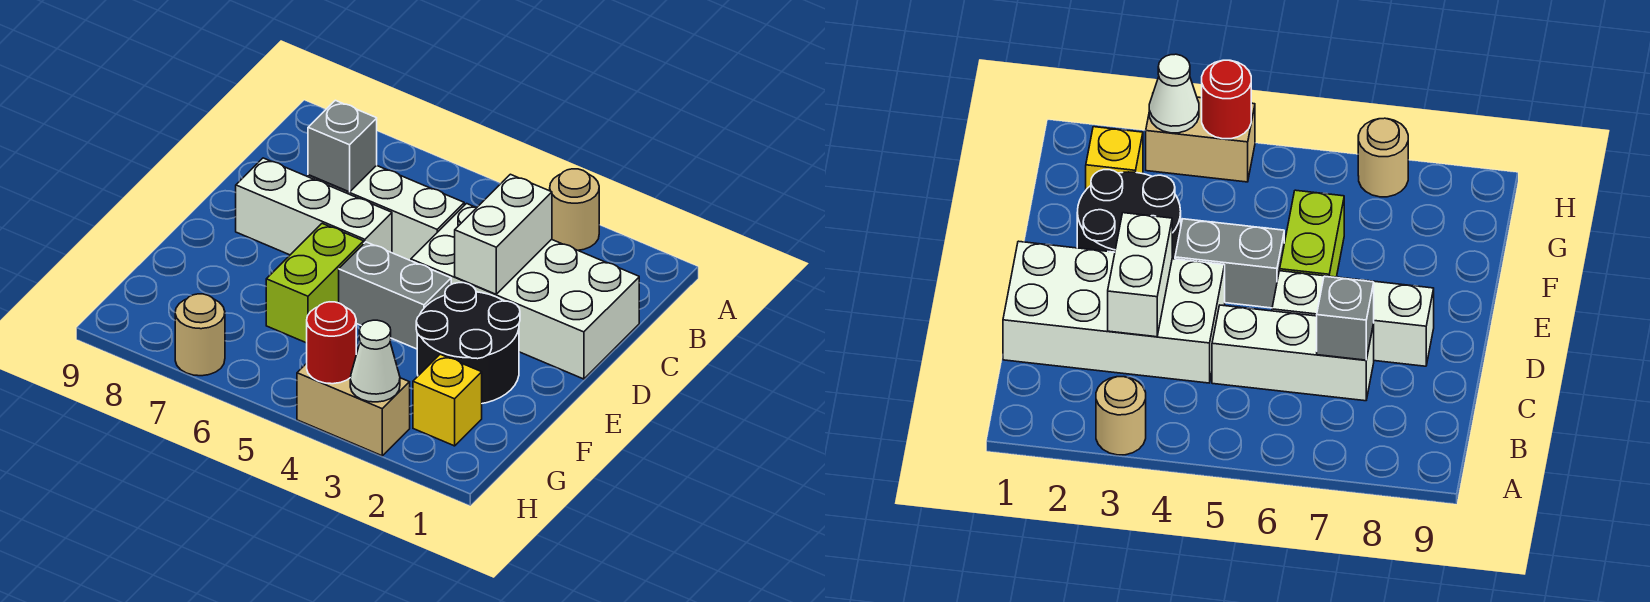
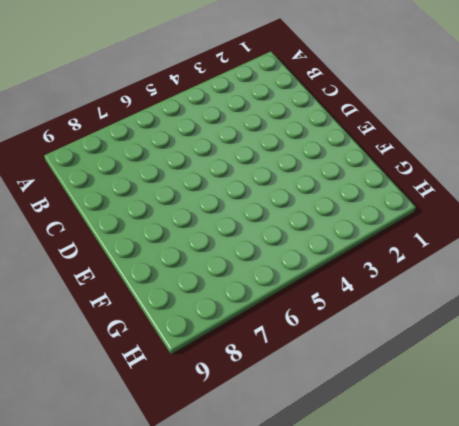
none -> tan 1x1 round brick [550,169,599,250]
none -> white 2x4 brick [411,204,639,379]
none -> white 1x3 brick [308,165,464,261]

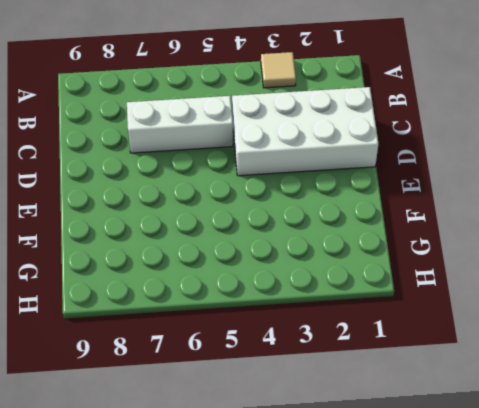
tan 1x1 tile [261,52,296,88] -> tan 1x1 round brick [550,169,599,250]
none -> white 1x3 brick [236,158,392,255]
none -> black 2x2 round brick [416,283,520,403]
none -> grey 1x2 brick [339,242,451,349]

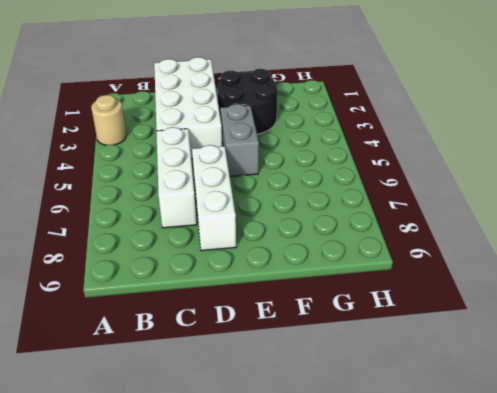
none -> lime 1x2 brick [266,224,364,343]
none -> yellow 1x1 brick [413,354,482,446]
none -> tan 1x2 brick [297,363,410,456]

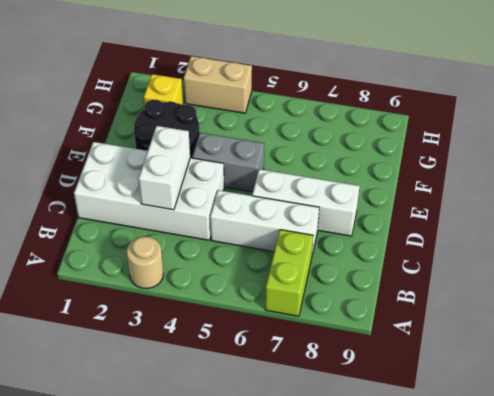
lime 1x2 brick [265,230,313,316] -> lime 1x2 brick moved to [266,224,364,343]
none -> tan 1x1 round brick [175,294,225,376]
none -> grey 1x1 brick [308,100,377,192]
none -> white 1x1 cone [350,320,400,402]

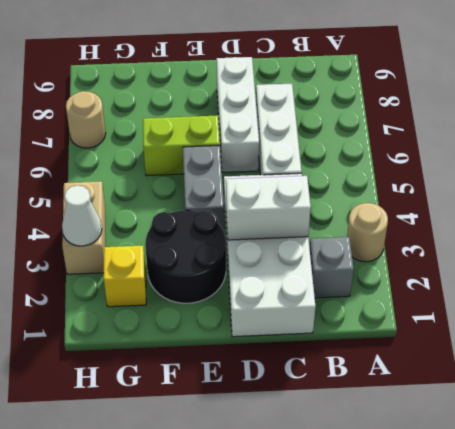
grey 1x1 brick [310,237,354,298] -> grey 1x1 brick moved to [308,100,377,192]
none -> red 1x1 round brick [307,302,356,384]

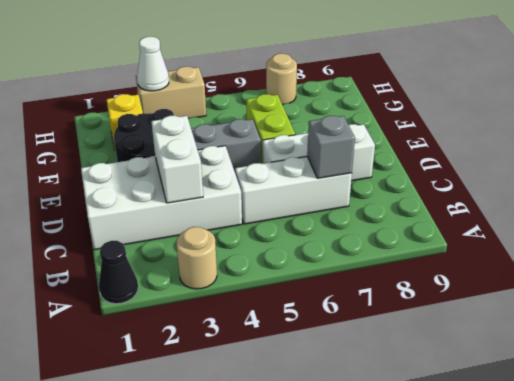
black 1x1 cone [99,241,138,304] -> none
none -> red 1x1 round brick [307,302,356,384]

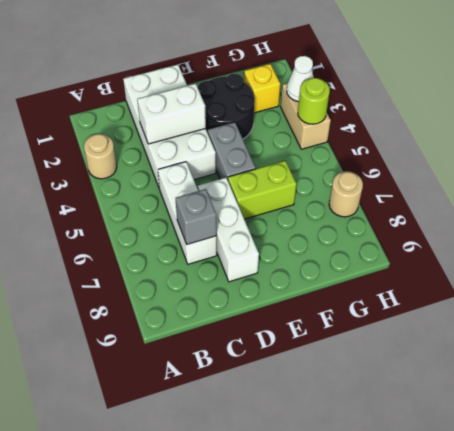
lime 1x1 round brick [298,78,330,124] -> red 1x1 round brick [307,302,356,384]

